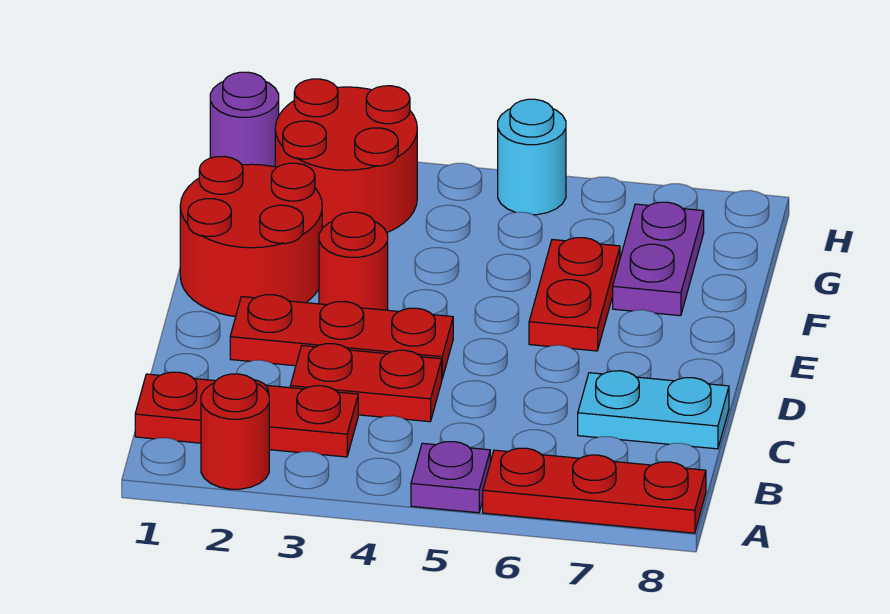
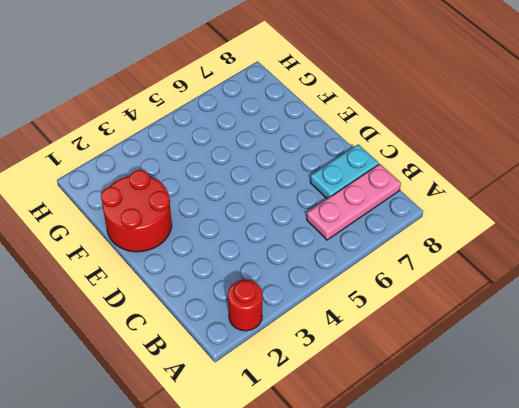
pink 1x3 plate [307,164,401,240] -> none
none -> purple 1x1 plate [411,442,490,513]
none -> red 1x3 plate [483,448,706,533]
none -> red 1x3 plate [135,372,358,457]

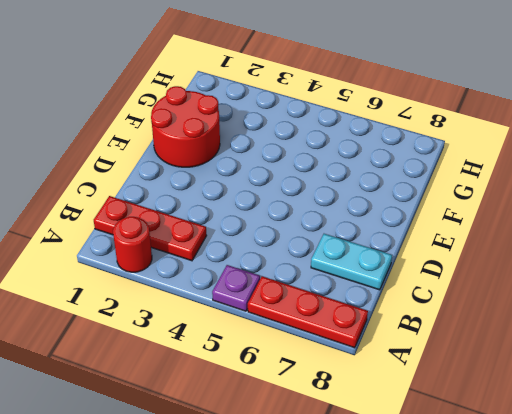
none -> red 1x2 plate [290,344,442,422]
none -> red 1x3 plate [230,295,453,378]
none -> red 1x1 round brick [319,212,388,310]

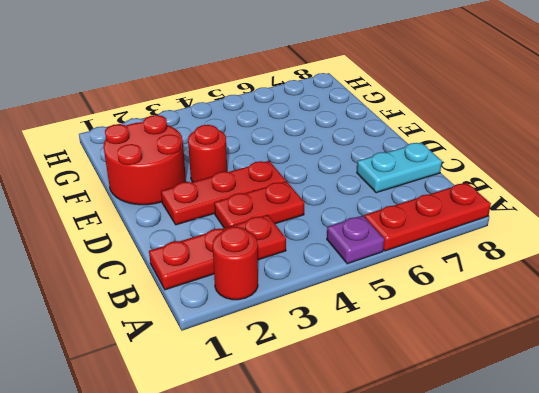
none -> red 1x2 plate [529,238,620,351]
none -> purple 1x2 plate [613,202,704,316]
none -> red 2x2 round brick [275,79,417,233]

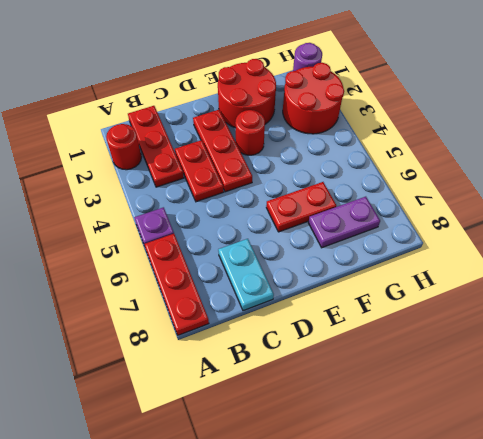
none -> cyan 1x1 round brick [498,99,566,215]

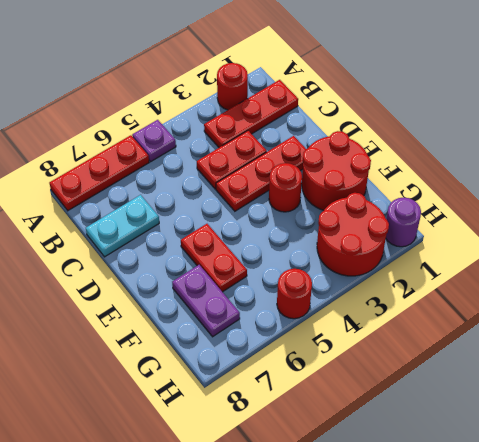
red 1x1 round brick [277,269,312,319] -> cyan 1x1 round brick [498,99,566,215]

